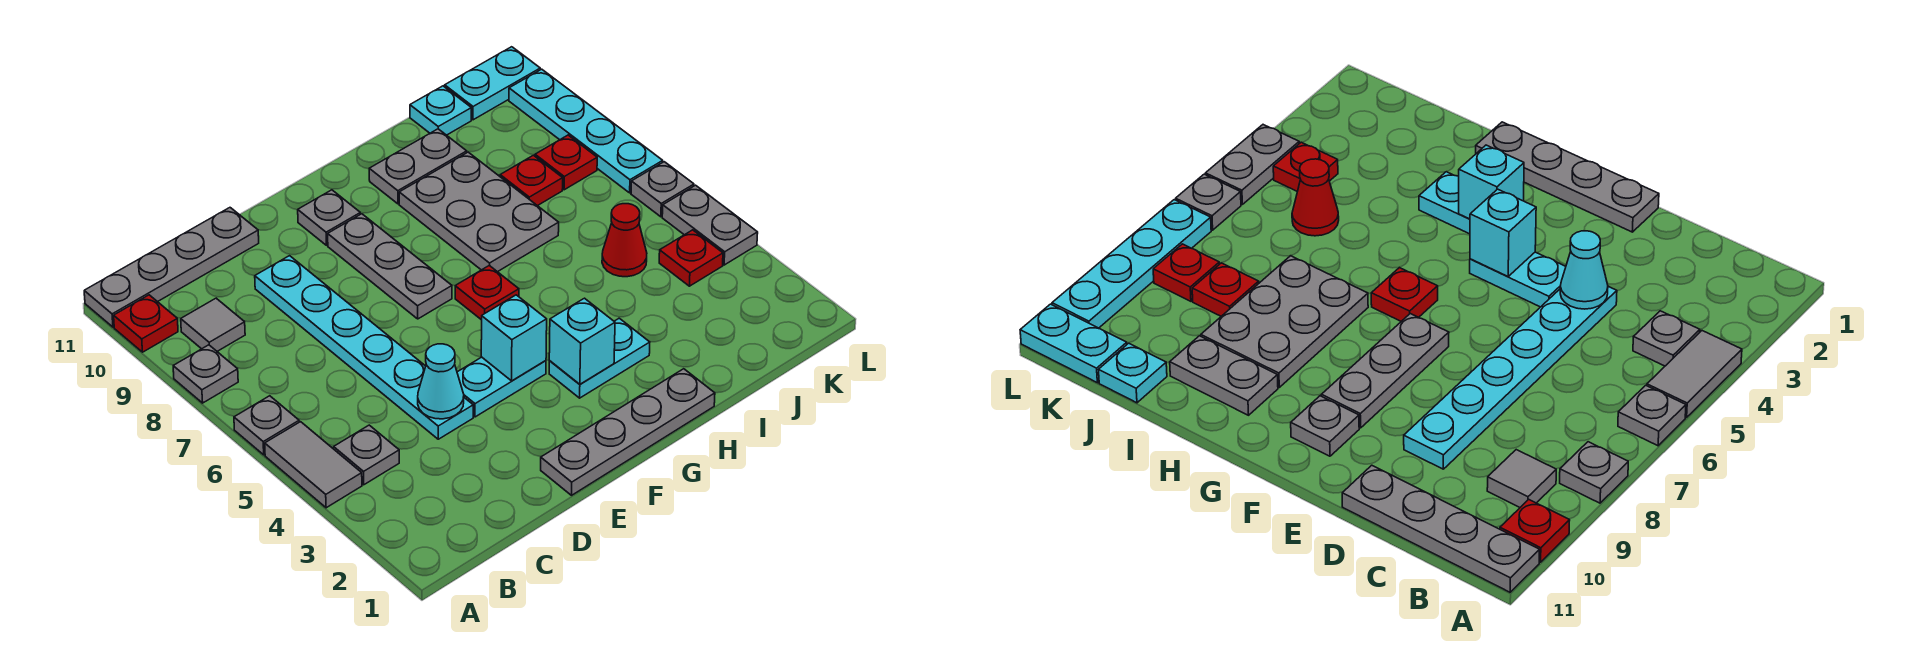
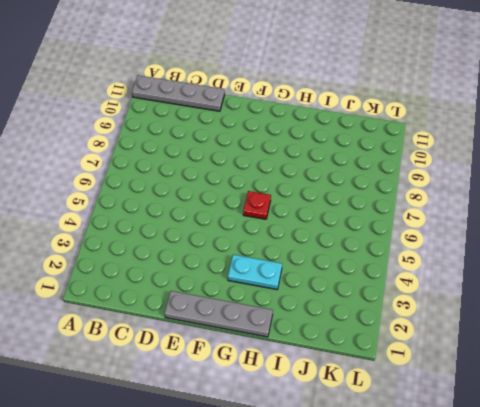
none -> grey 1x2 tile [265,422,362,508]
none -> grey 1x1 plate [234,396,299,455]
none -> grey 1x1 plate [173,345,238,403]

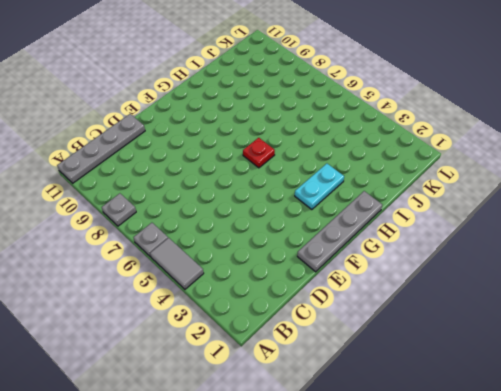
none -> red 1x1 plate [114,295,178,352]
none -> grey 1x1 plate [334,425,399,485]
none -> grey 1x1 tile [181,298,245,351]

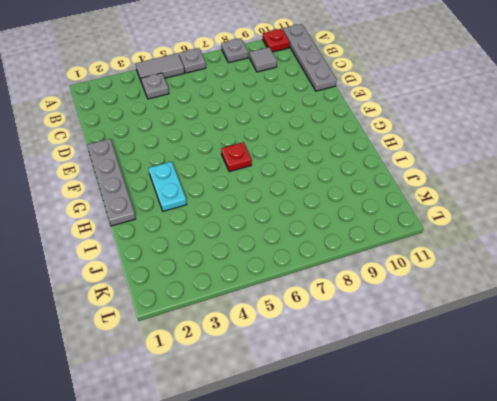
none -> cyan 1x6 plate [255,256,473,439]
none -> cyan 1x2 plate [457,357,546,417]
none -> grey 1x3 plate [328,214,452,319]

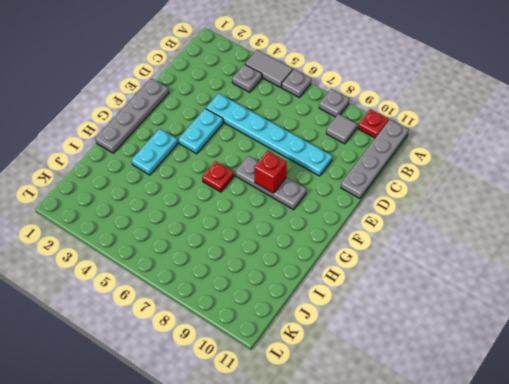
red 1x1 brick [254,151,287,193] -> none
none -> grey 1x1 plate [298,190,360,245]
none -> grey 2x3 plate [399,152,559,272]
none -> grey 1x2 plate [369,129,467,204]

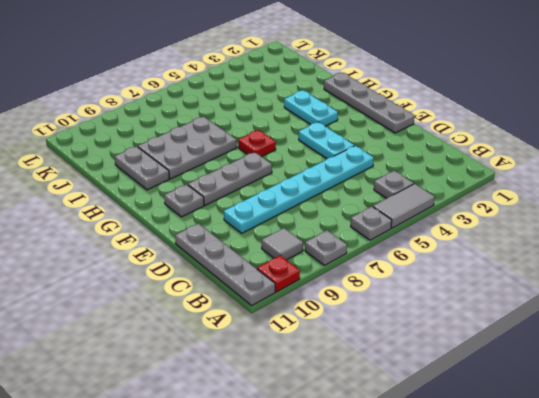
none -> red 1x1 cone [602,204,647,277]
none -> red 1x1 plate [500,155,563,206]
none -> cyan 1x1 plate [410,86,471,135]

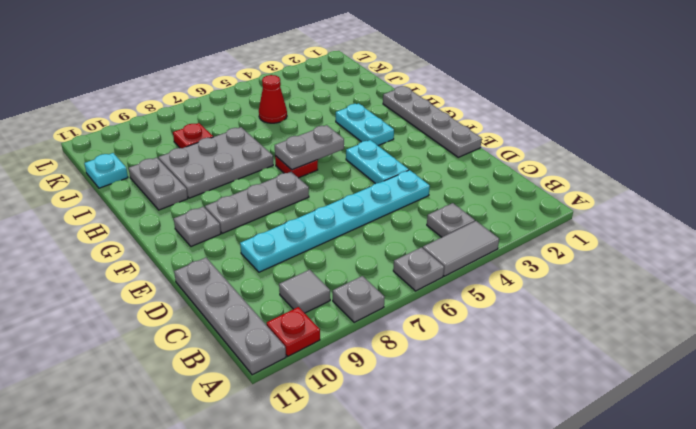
grey 1x2 plate [275,125,344,170] -> grey 1x2 plate moved to [662,185,758,265]
none -> red 1x1 plate [659,230,723,286]
none -> red 1x1 plate [535,135,597,190]
none -> cyan 1x2 plate [445,47,540,120]

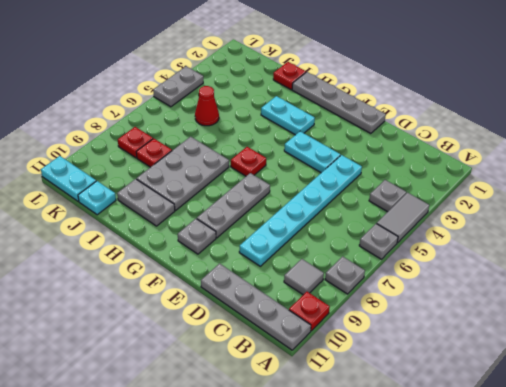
red 1x1 plate [273,62,306,90] -> red 1x1 plate moved to [659,230,723,286]
none -> grey 1x1 plate [631,162,694,217]
none -> cyan 1x4 plate [509,69,663,193]
none -> cyan 1x1 cone [418,344,464,419]

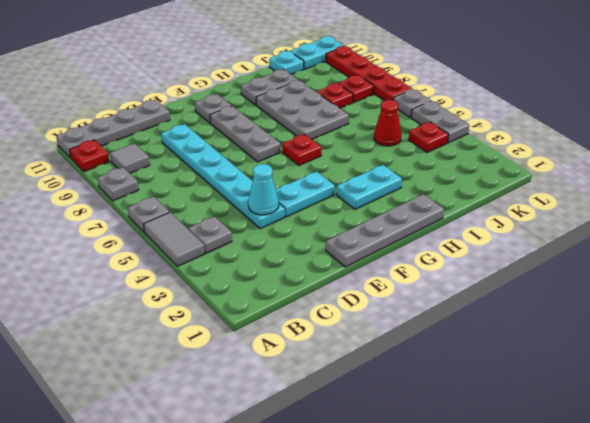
red 1x4 plate [326,46,412,100] -> cyan 1x4 plate [509,69,663,193]
none -> cyan 1x1 brick [481,295,547,381]
none -> cyan 1x1 brick [549,298,615,384]

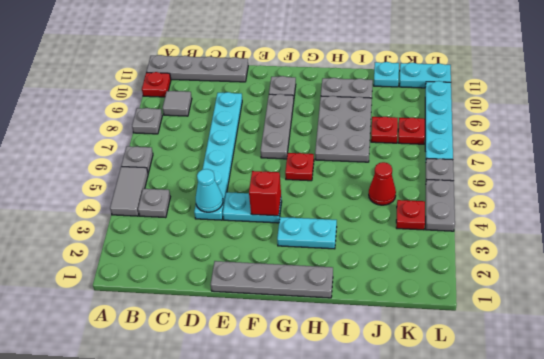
red 1x1 brick [249,171,281,216] -> cyan 1x1 brick [481,295,547,381]
none -> cyan 1x1 brick [549,298,615,384]

